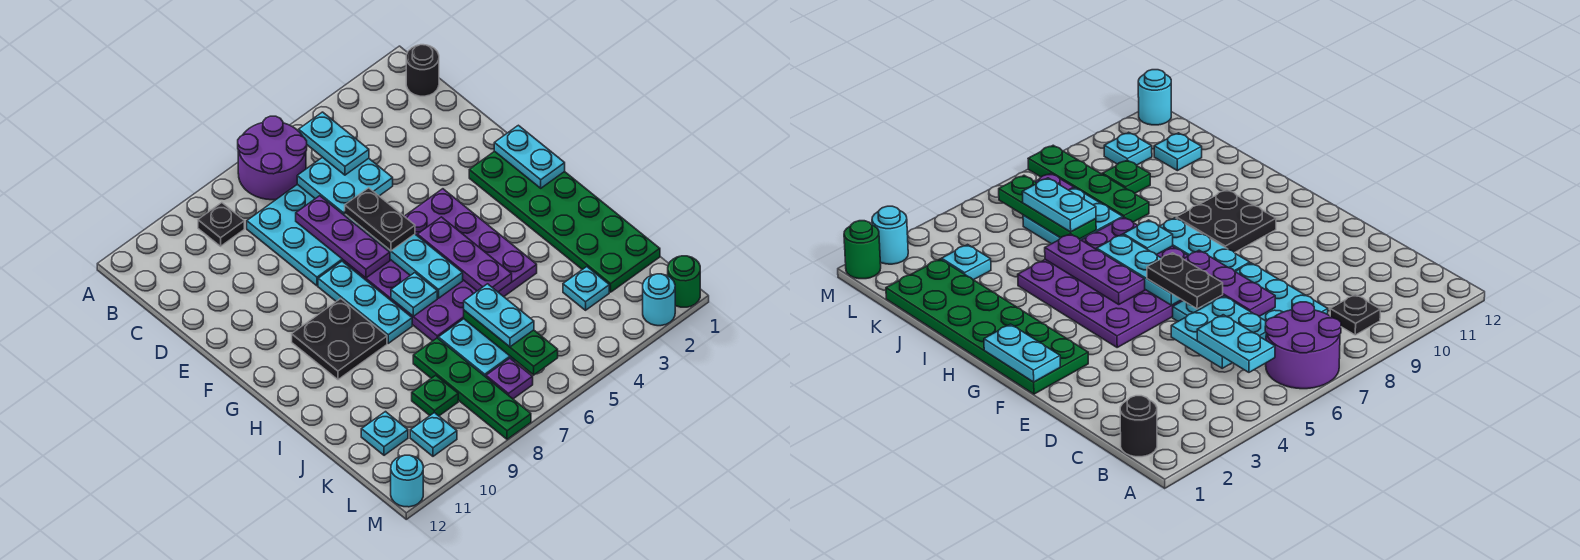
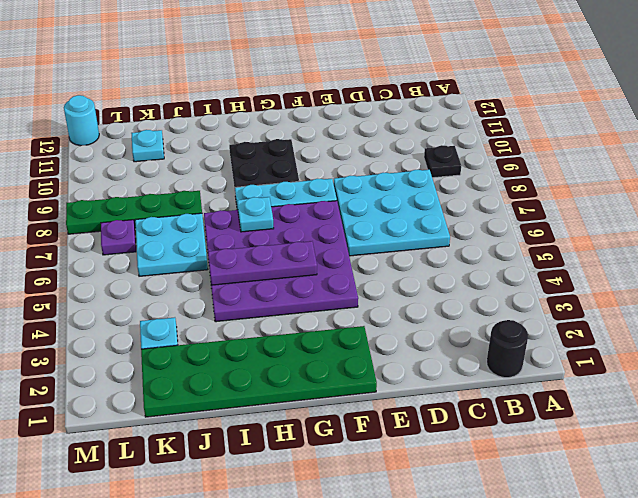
none -> purple 2x2 round brick [238,116,307,200]
none -> green 1x1 plate [412,375,458,416]
none -> cyan 1x1 plate [410,413,457,456]

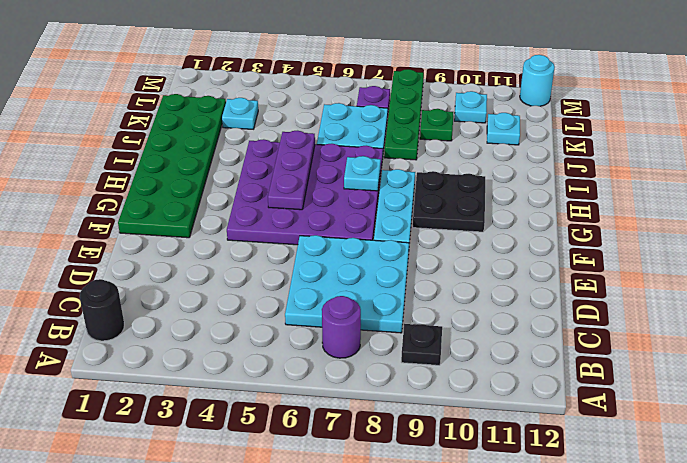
purple 1x1 round brick [322,296,361,358] -> purple 2x2 round brick [238,116,307,200]
none -> green 1x1 round brick [668,256,700,307]
none -> cyan 1x1 round brick [643,274,675,326]
none -> cyan 2x2 plate [297,157,393,218]

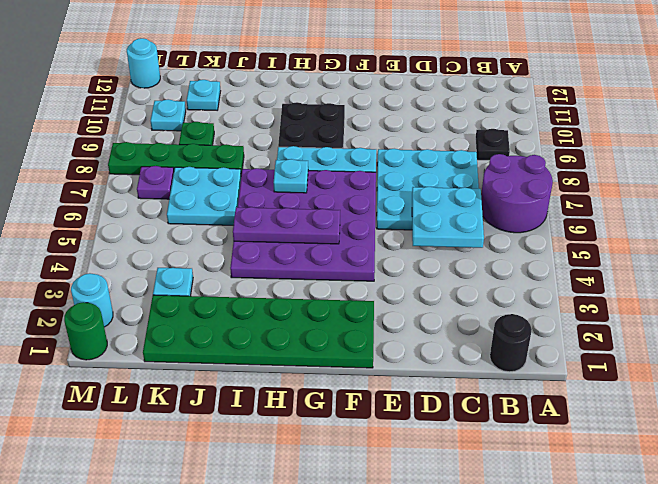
none -> purple 1x3 plate [296,196,390,278]
none -> cyan 1x2 plate [494,125,565,188]
none -> cyan 1x3 plate [368,233,463,298]

